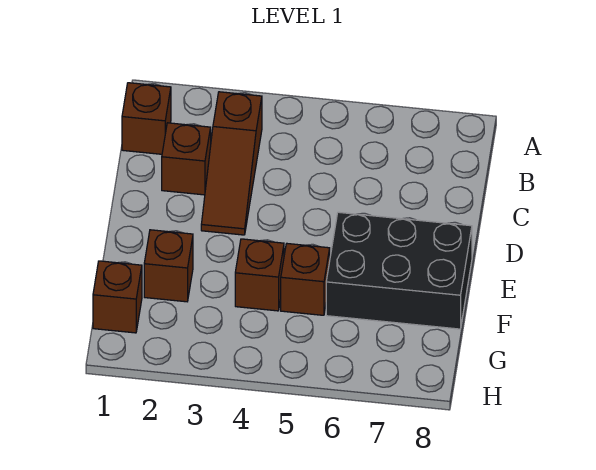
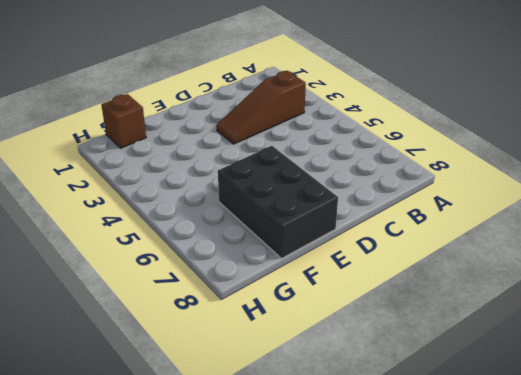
none -> brown 1x1 brick [122,83,171,154]
none -> brown 1x1 brick [162,123,211,195]

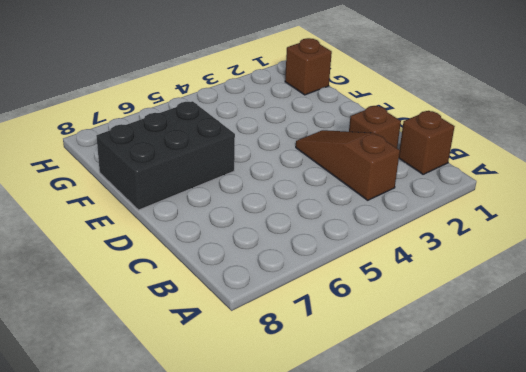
none -> brown 1x1 brick [144,230,193,302]
none -> brown 1x1 brick [235,239,284,311]

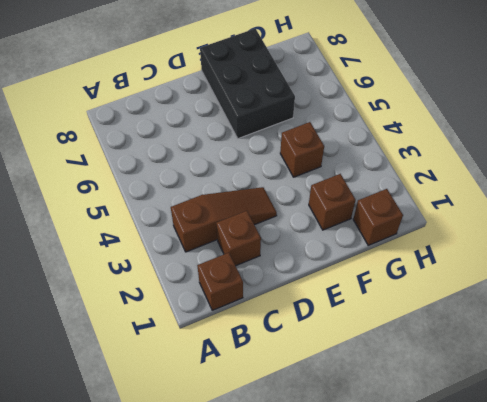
none -> brown 1x1 brick [281,244,330,315]

